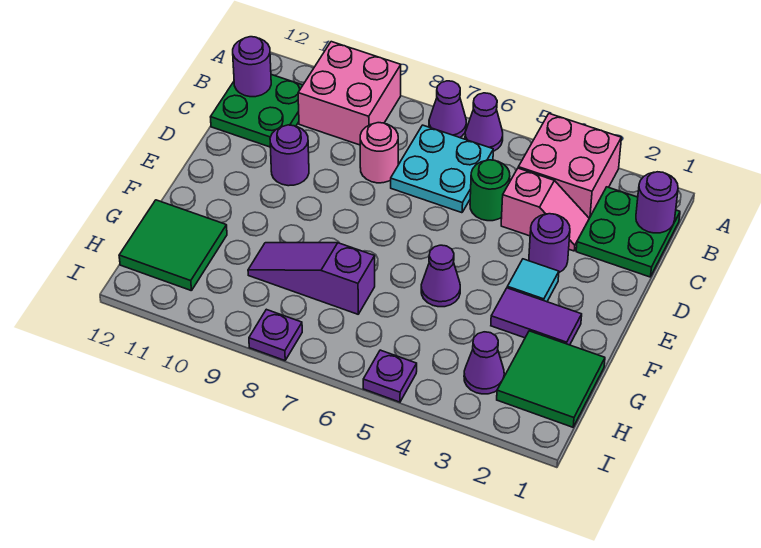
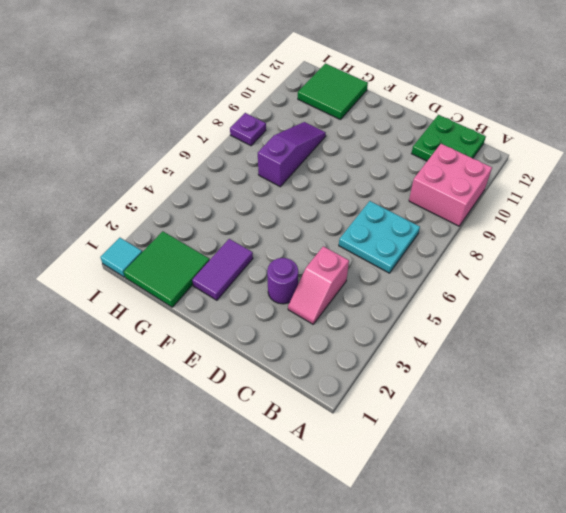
cyan 1x1 tile [100,238,142,277] -> cyan 1x1 tile moved to [507,259,559,302]
none -> pink 2x2 brick [518,114,621,218]
none -> purple 1x1 cone [465,93,503,151]
none -> purple 1x1 cone [429,81,466,138]

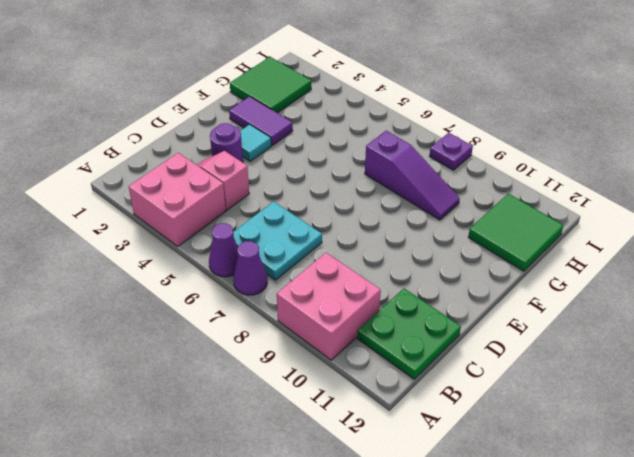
none -> green 2x2 plate [576,187,680,277]
none -> green 1x1 round brick [470,160,510,221]
none -> pink 1x1 round brick [360,123,398,183]

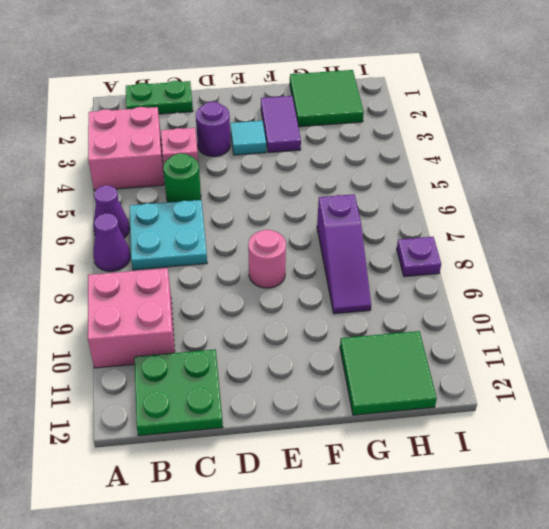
green 1x2 plate [126,81,193,114] -> green 2x2 plate [576,187,680,277]
pink 1x1 round brick [248,230,286,288] -> pink 1x1 round brick moved to [360,123,398,183]
none -> purple 1x1 round brick [270,125,309,186]
none -> purple 1x1 cone [421,245,460,307]
none -> purple 1x1 cone [464,332,504,394]

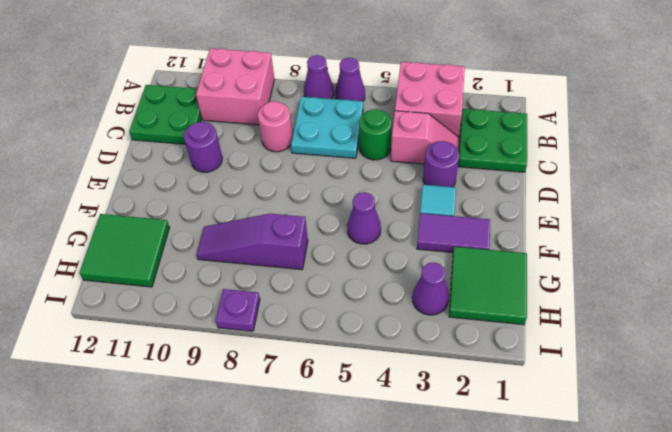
none -> purple 1x1 plate [363,350,417,402]
none -> purple 1x1 round brick [636,172,678,233]
none -> purple 1x1 round brick [233,37,271,97]

